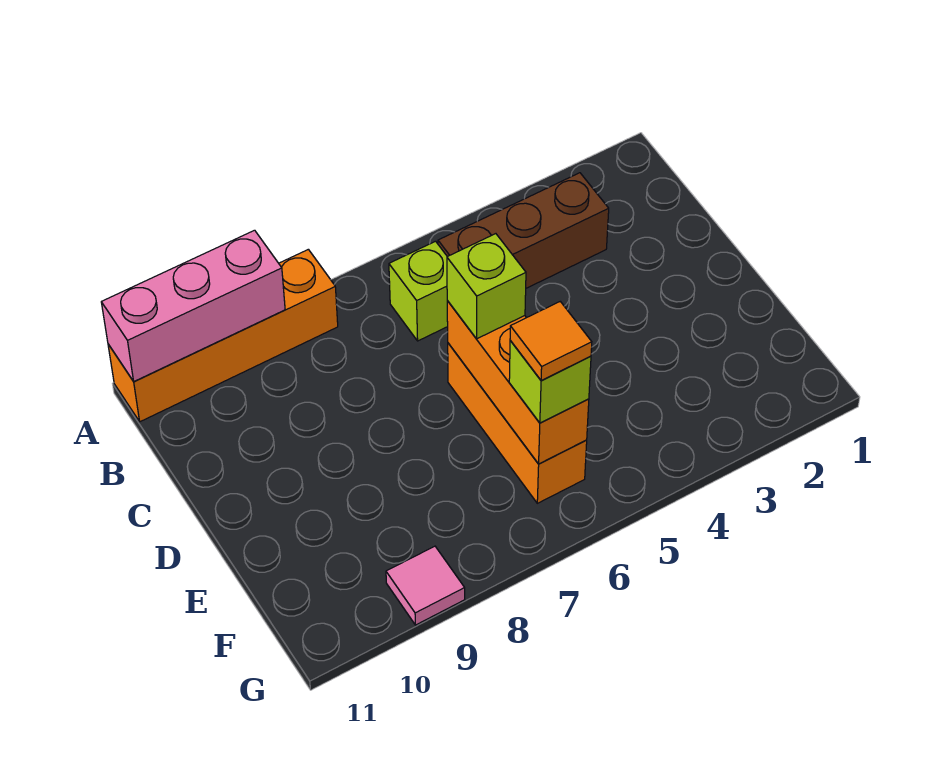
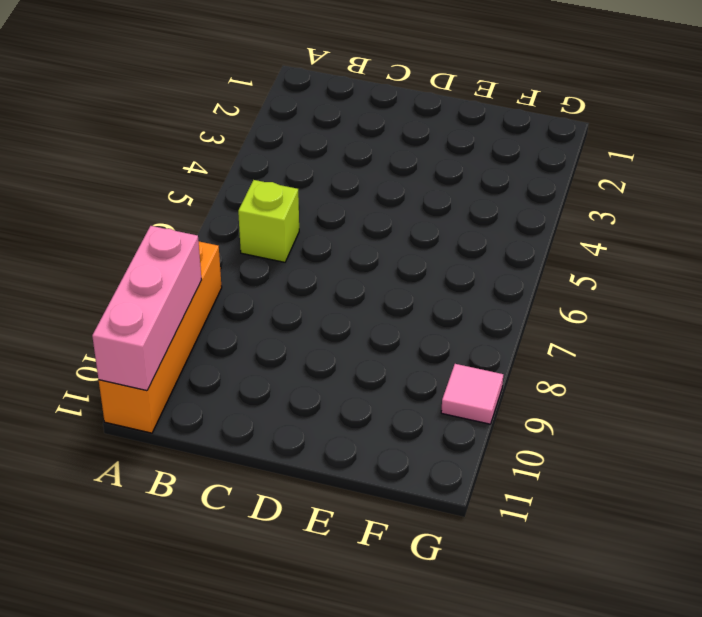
none -> brown 1x3 brick [438,173,609,288]
none -> orange 1x3 brick [448,343,587,503]

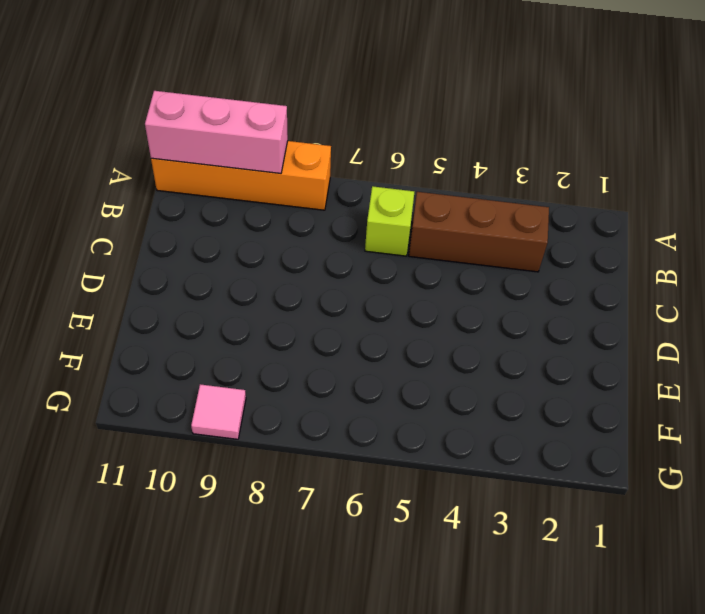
none -> orange 1x3 brick [448,343,587,503]
none -> orange 1x3 brick [447,301,589,464]

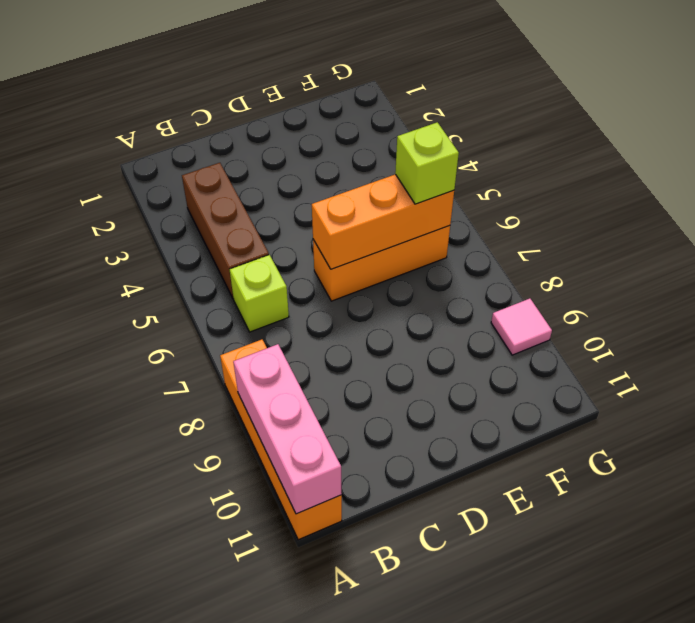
none -> lime 1x1 brick [447,234,526,339]
none -> orange 1x1 tile [510,302,592,381]

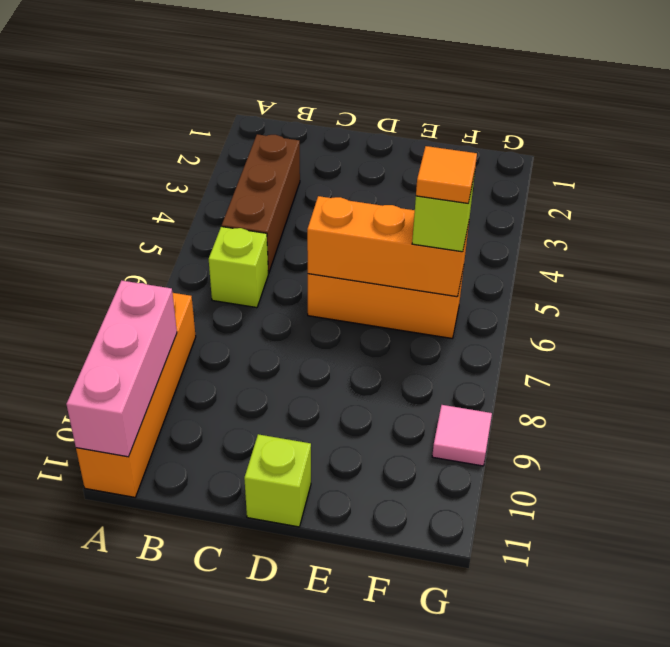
lime 1x1 brick [244,434,311,527] -> lime 1x1 brick moved to [447,234,526,339]

